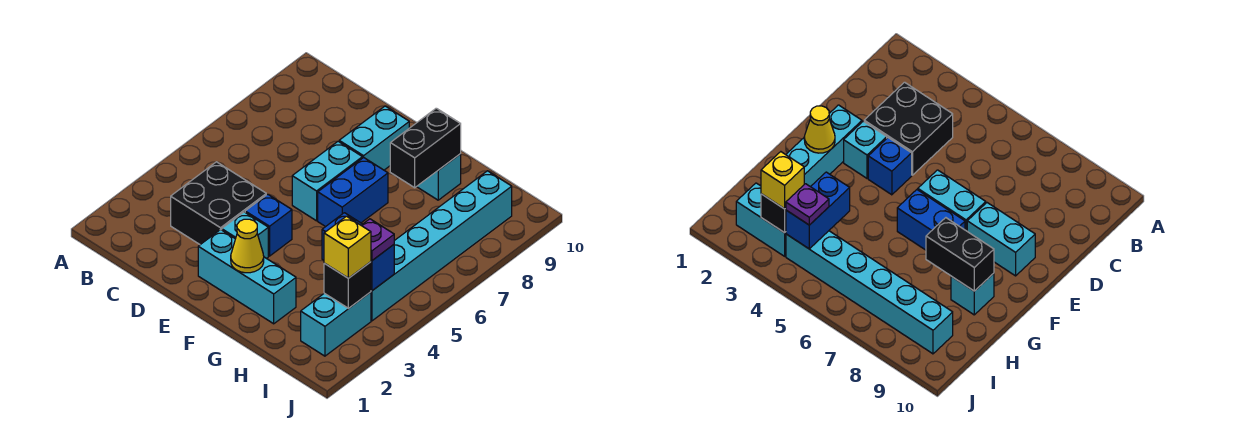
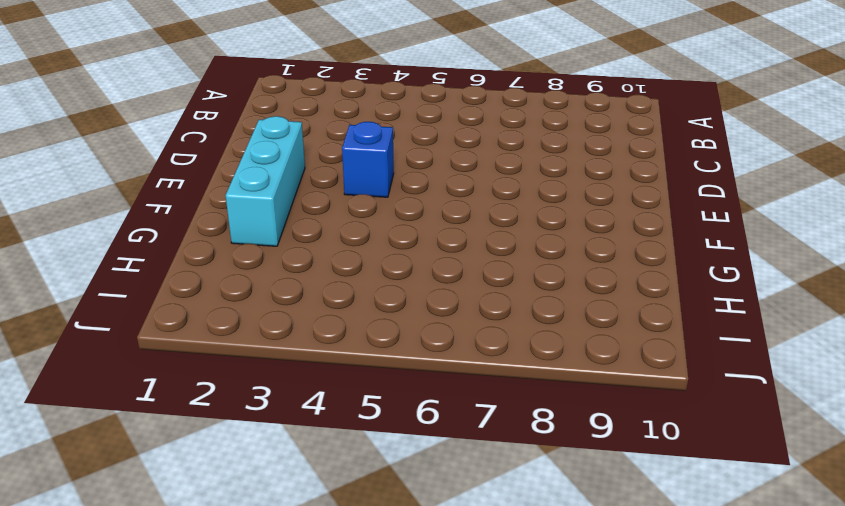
none -> black 2x2 brick [171,162,266,245]
none -> cyan 1x1 brick [222,212,268,259]
none -> cyan 1x2 brick [292,141,362,221]

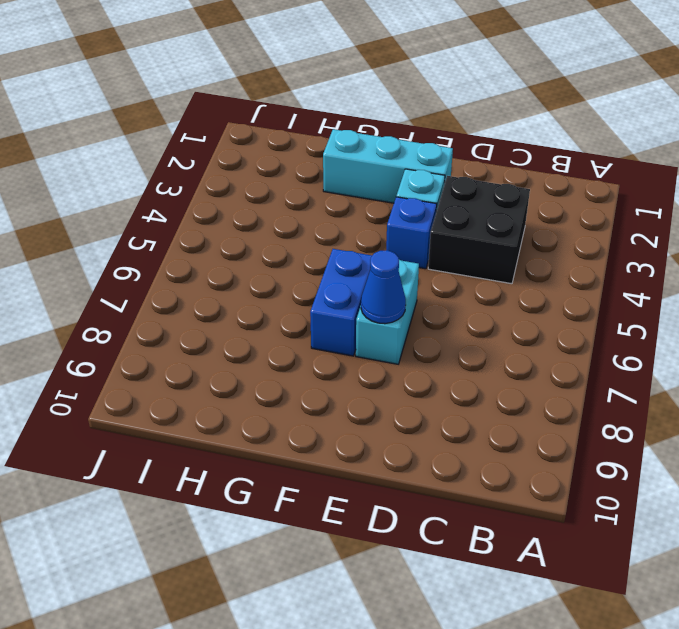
blue 1x1 cone [361,250,406,324] -> none
none -> cyan 1x2 brick [339,106,409,170]
none -> cyan 1x1 brick [417,154,461,200]
none -> cyan 1x2 brick [301,292,371,356]

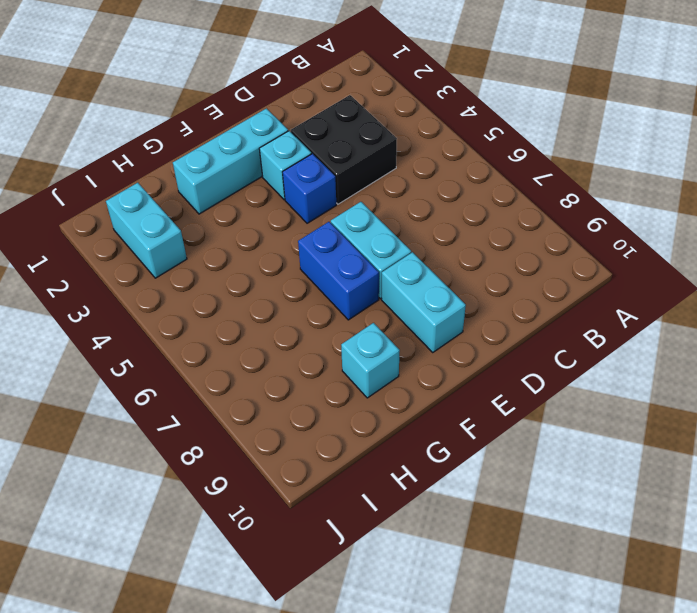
none -> cyan 1x6 brick [371,171,512,321]
none -> yellow 1x1 cone [231,219,264,273]
none -> black 1x2 brick [390,108,461,188]

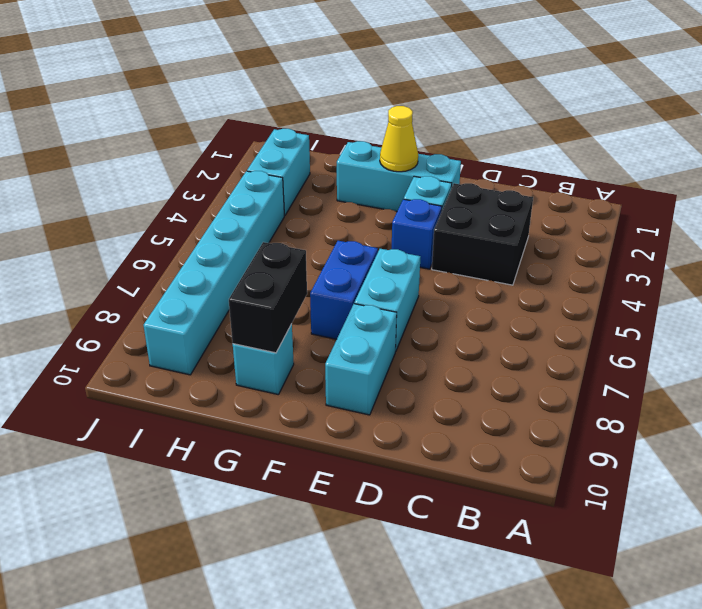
none -> blue 1x2 brick [322,213,394,291]
none -> black 1x1 brick [324,262,371,309]
none -> yellow 1x1 brick [324,216,371,278]

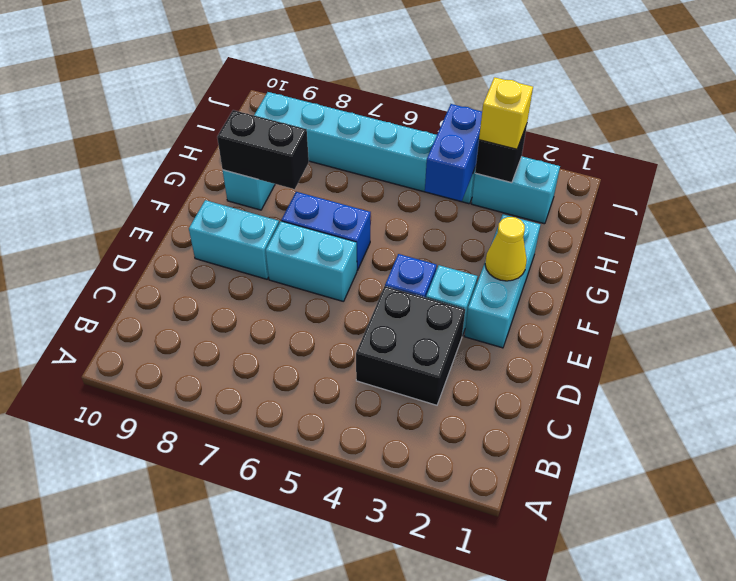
none -> purple 1x1 plate [361,219,394,261]

